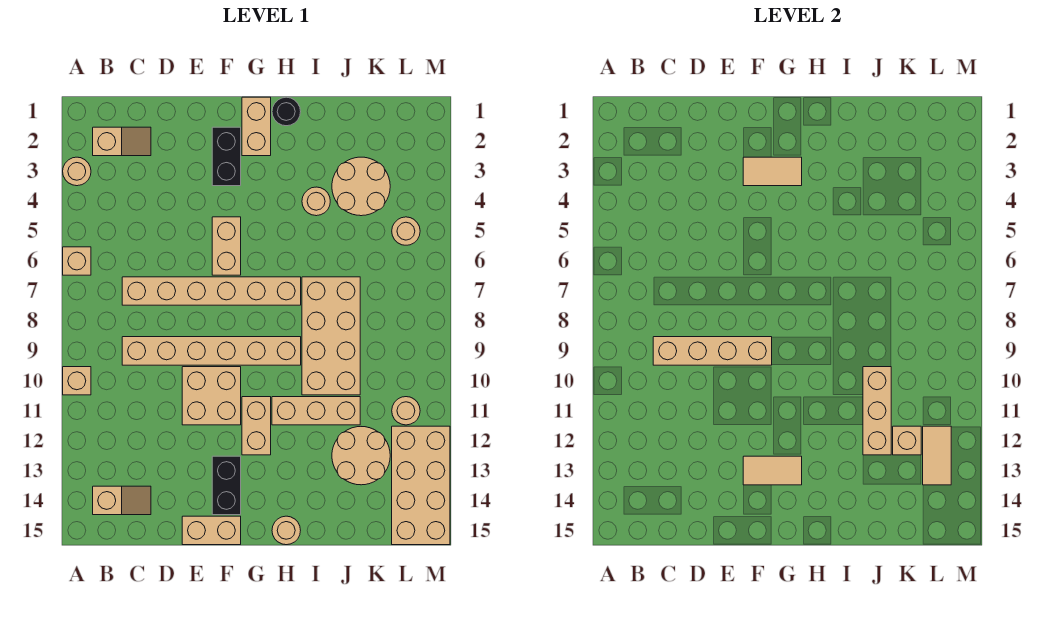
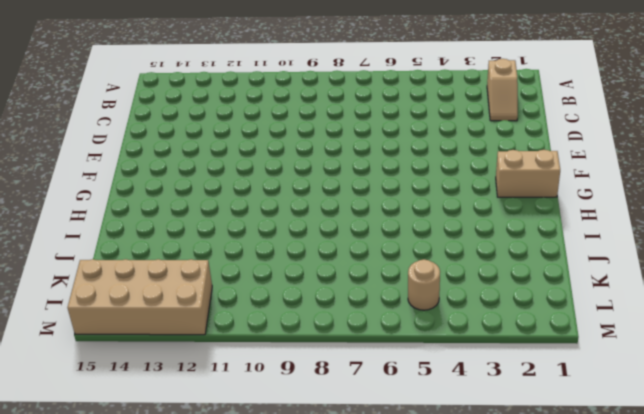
none -> tan 1x1 round brick [63,157,91,186]
none -> tan 1x1 brick [63,247,91,275]
none -> tan 1x1 brick [63,367,91,395]
none -> tan 1x2 slope [93,486,151,515]

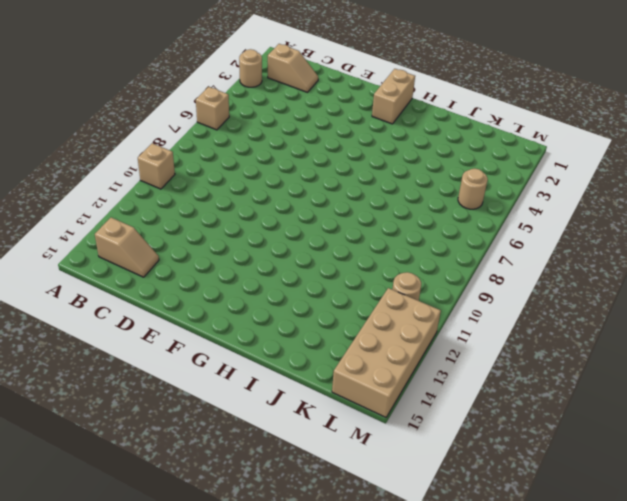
none -> tan 1x6 brick [122,277,301,305]
none -> tan 1x6 brick [122,337,301,365]
none -> tan 2x2 brick [182,367,241,425]
none -> tan 1x2 brick [182,516,241,545]

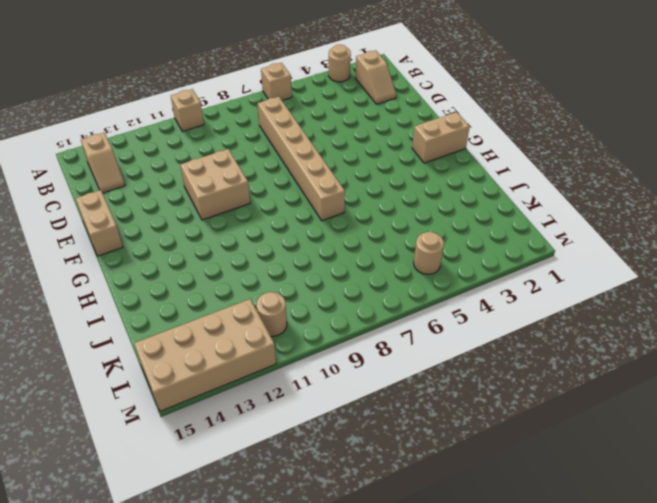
none -> tan 1x6 brick [122,337,301,365]
none -> black 1x2 brick [212,127,241,186]
none -> tan 1x2 brick [212,217,241,275]
none -> black 1x2 brick [212,456,241,515]

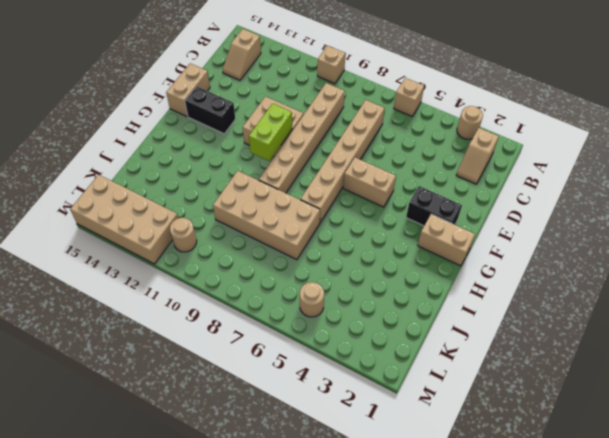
lime 1x2 brick [249,103,292,161] -> none
none -> tan 1x2 brick [242,397,271,455]
none -> black 1x1 round brick [272,97,301,126]
none -> tan 1x3 brick [272,397,360,425]
none -> tan 1x1 round brick [272,516,301,545]

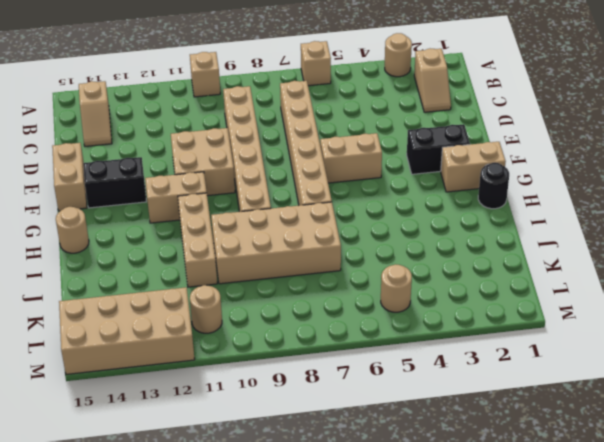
none -> tan 1x1 round brick [302,187,330,216]
none -> tan 2x2 round brick [332,157,390,216]
none -> tan 2x2 round brick [332,427,390,485]
none -> tan 1x4 brick [653,337,772,365]

